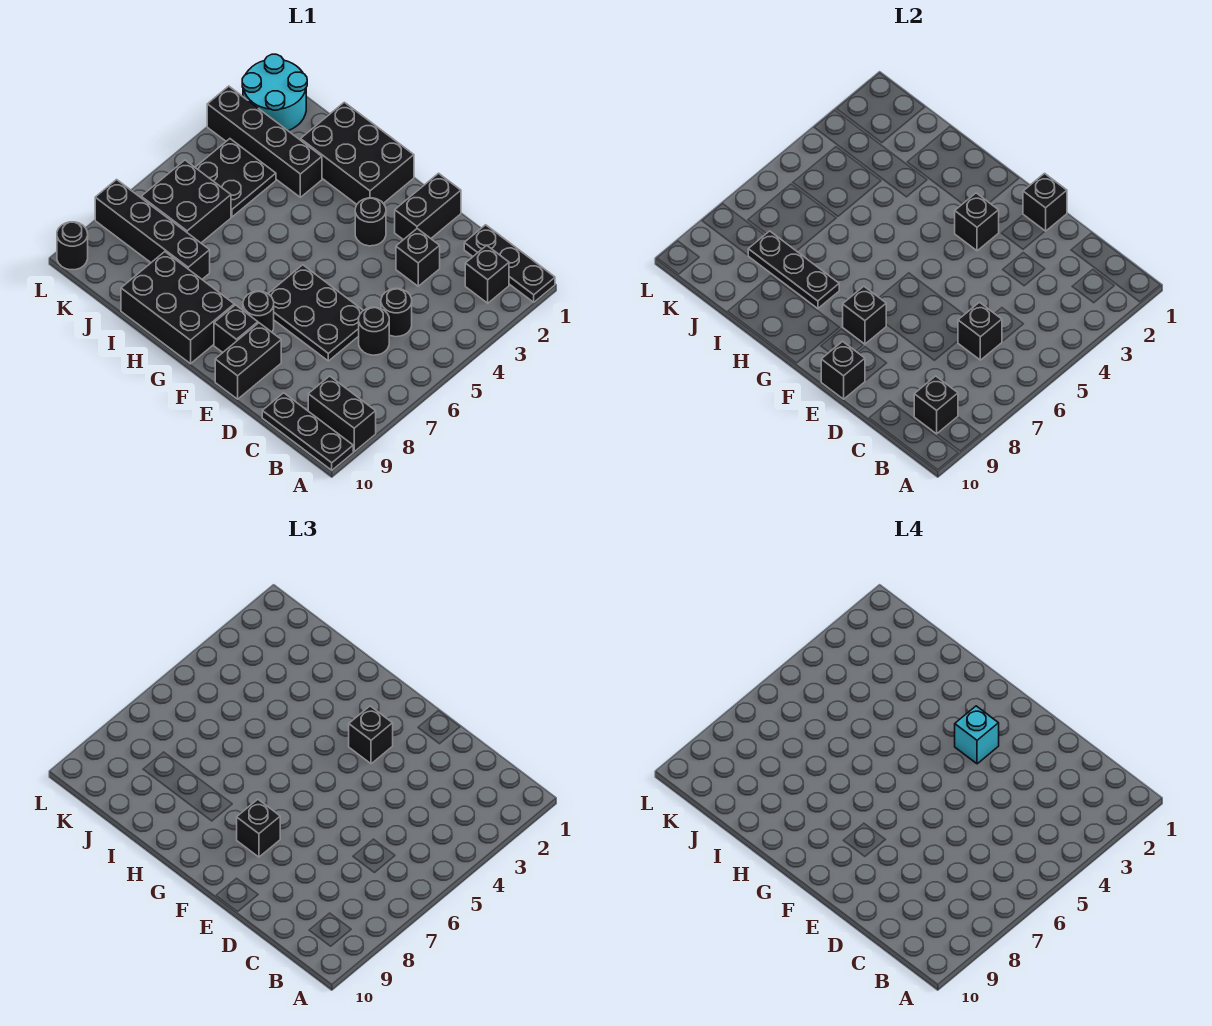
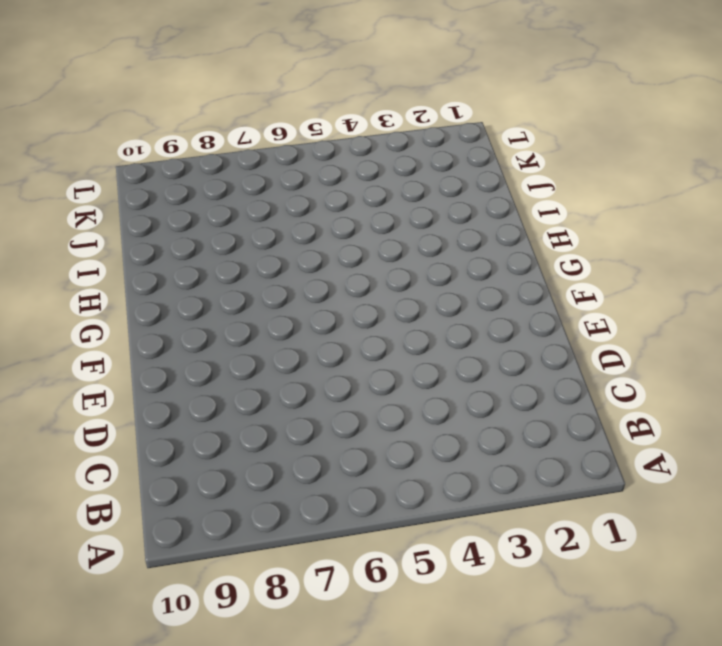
none -> black 1x3 plate [464,225,555,302]
none -> black 1x2 brick [308,376,376,452]
none -> black 1x3 plate [262,393,353,470]
none -> black 1x1 brick [465,245,509,303]

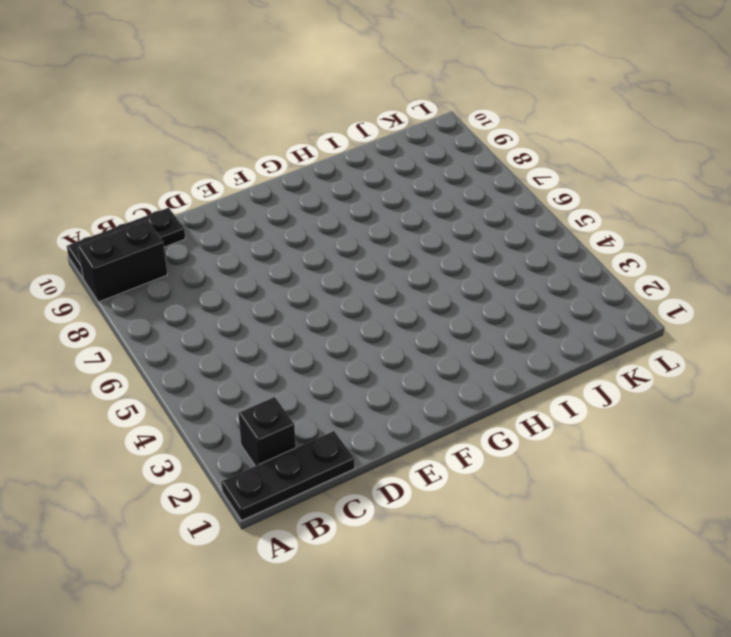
none -> black 1x1 round brick [381,289,412,337]
none -> black 1x1 round brick [359,307,389,355]
none -> black 1x1 brick [396,229,440,286]
none -> black 2x3 plate [268,265,363,361]

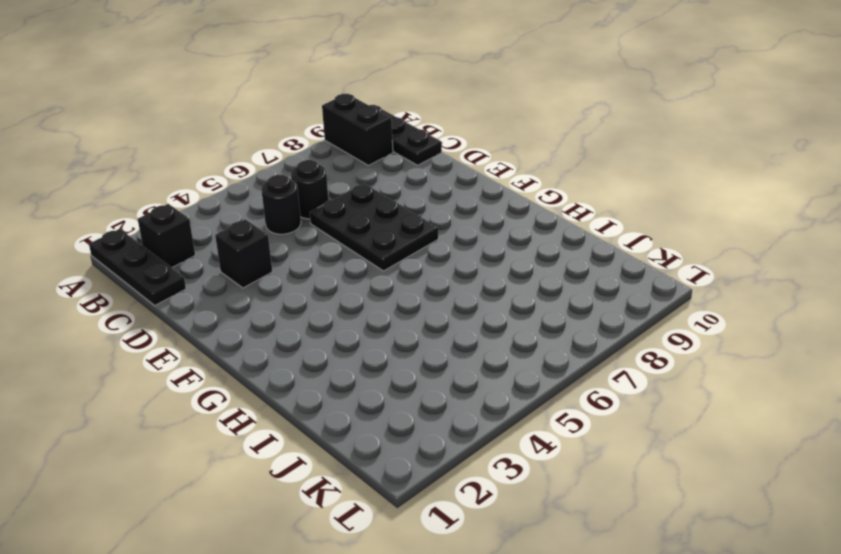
none -> black 1x2 brick [395,173,461,240]
none -> black 1x2 brick [215,323,281,399]
none -> black 1x1 round brick [355,198,386,246]
none -> black 1x1 round brick [243,291,274,332]

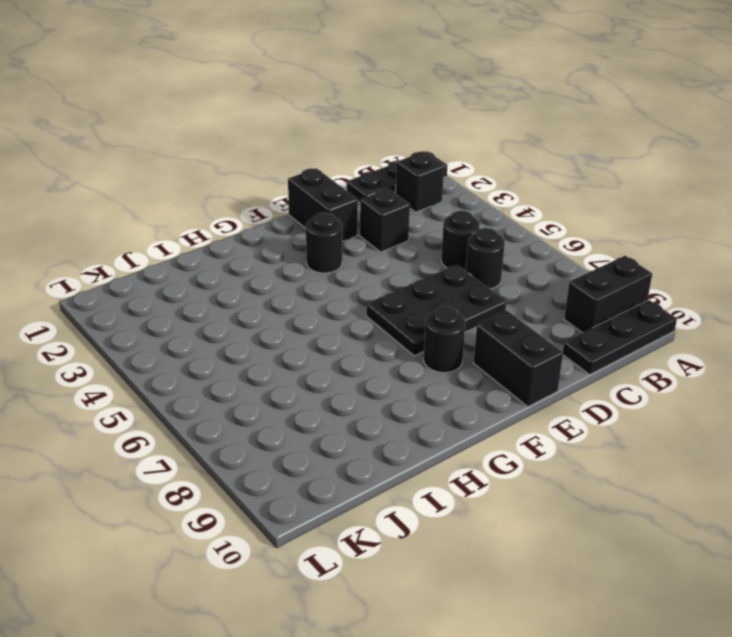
none -> black 1x1 brick [214,305,258,352]
none -> black 2x3 brick [301,102,414,204]
none -> black 2x3 brick [121,252,234,364]
none -> black 1x4 brick [207,86,322,197]

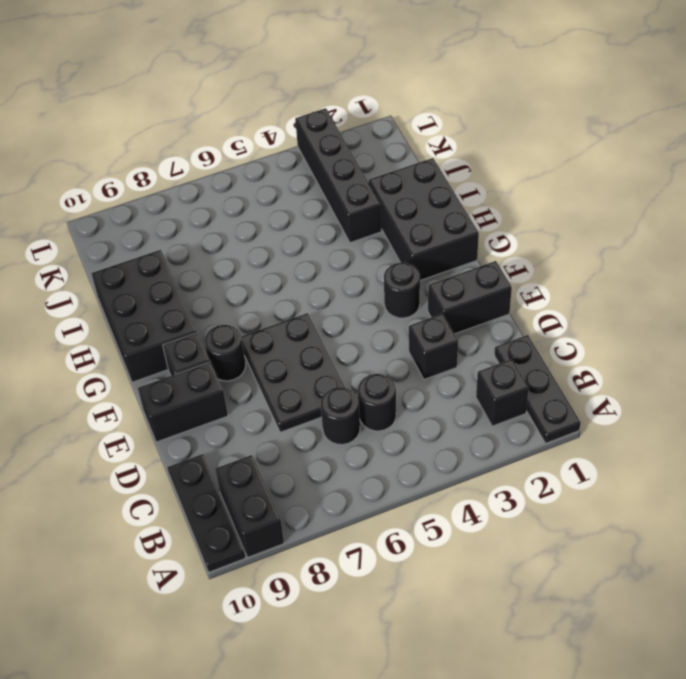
none -> black 1x4 brick [95,180,210,279]
none -> black 2x2 plate [195,139,276,217]
none -> black 2x2 brick [141,160,231,243]
none -> cyan 2x2 round brick [242,54,307,131]

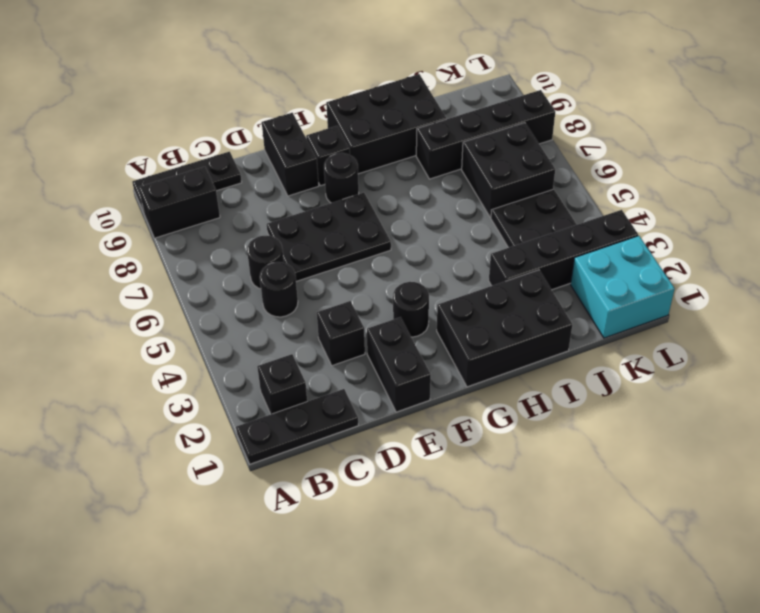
cyan 2x2 brick [571,236,675,338] -> cyan 2x2 round brick [242,54,307,131]
none -> black 1x1 round brick [57,222,88,270]
none -> black 1x1 brick [914,376,958,434]
none -> black 1x1 brick [958,302,1002,360]
none -> black 1x1 brick [1023,173,1067,231]

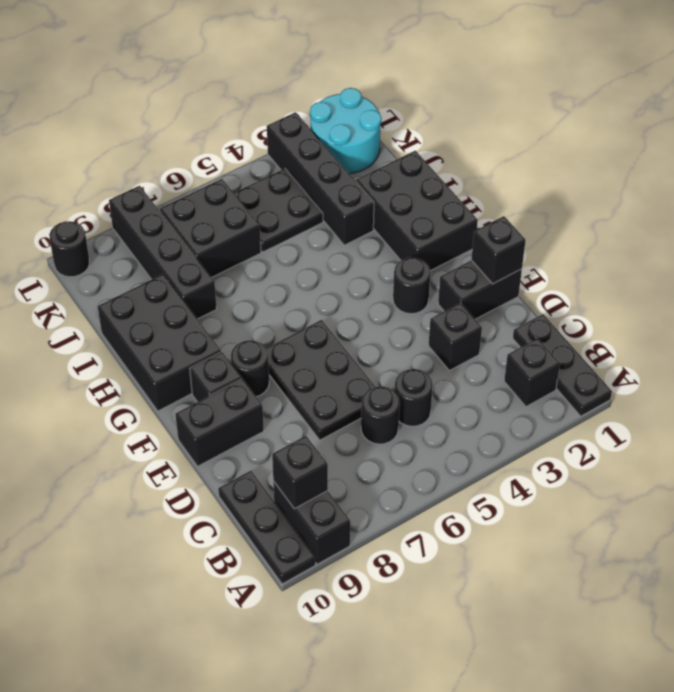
none -> black 1x1 brick [958,302,1002,360]
none -> black 1x1 brick [821,341,865,399]
none -> black 1x1 brick [955,193,999,251]
none -> black 1x1 brick [843,286,886,344]

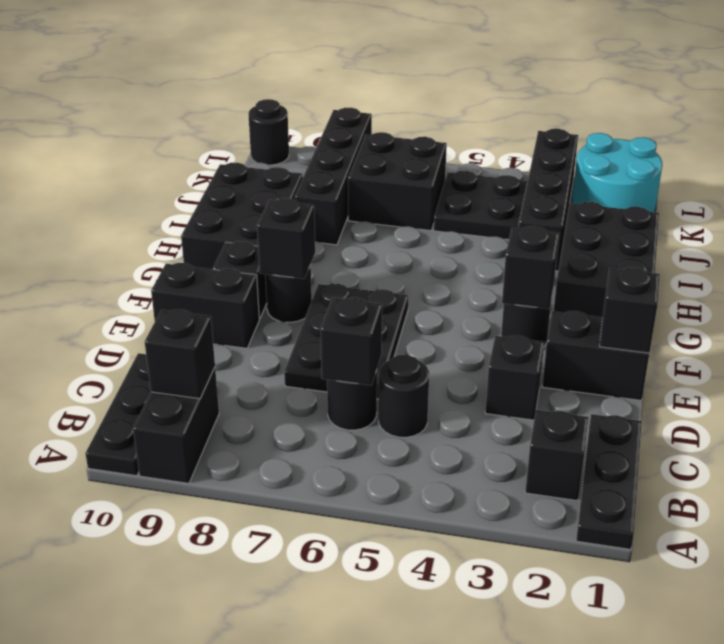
none -> black 1x1 brick [821,341,865,399]
none -> black 1x3 plate [748,231,839,309]
none -> black 1x1 brick [349,706,393,764]
none -> black 1x1 brick [237,799,280,857]

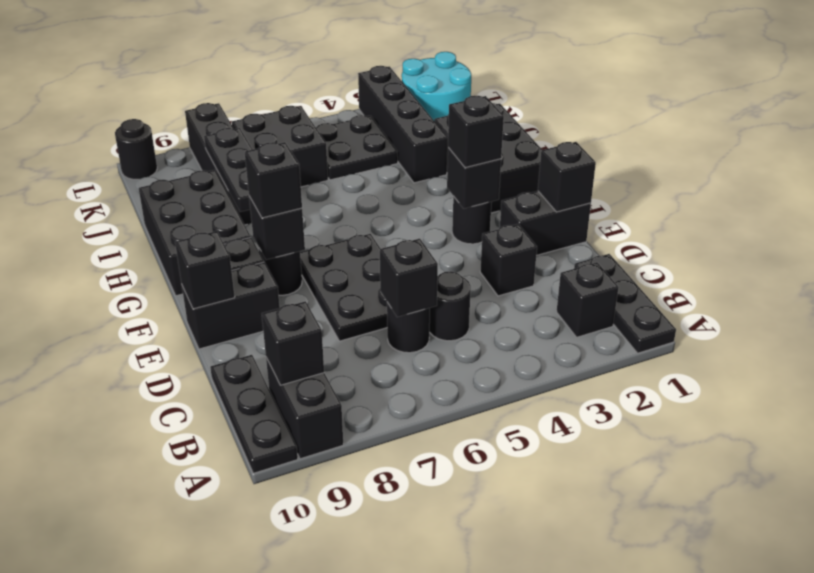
none -> cyan 1x1 brick [955,706,999,764]

